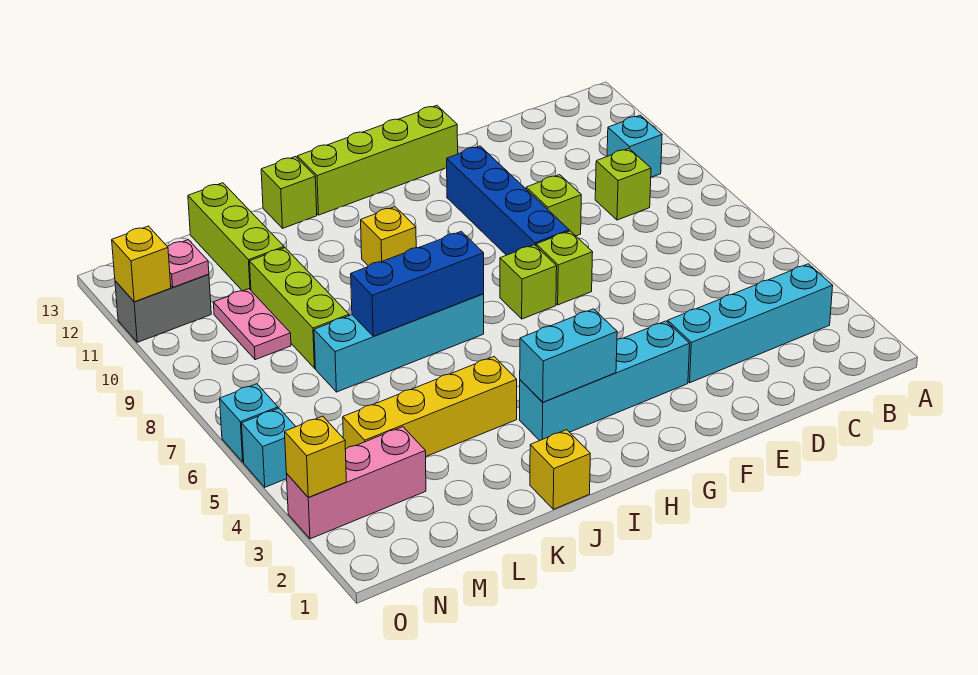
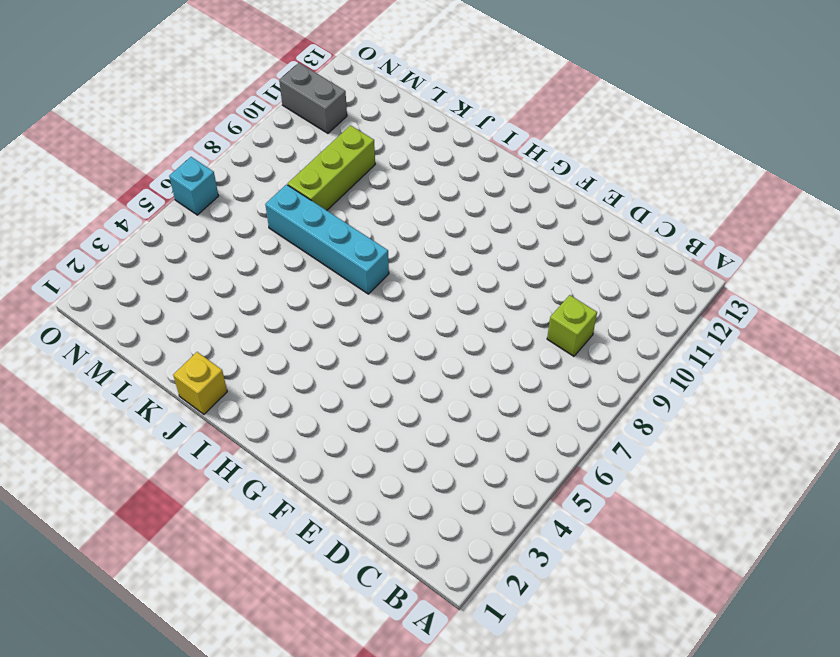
none -> cyan 1x4 brick [668,264,833,383]
none -> cyan 1x1 brick [607,115,662,177]
none -> lime 1x1 brick [526,175,581,236]

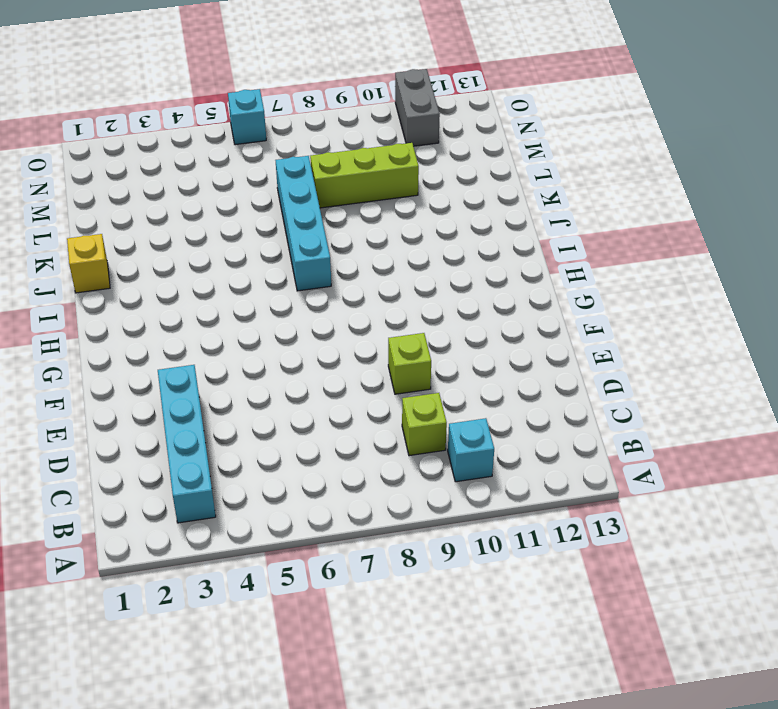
none -> cyan 1x4 brick [520,321,690,441]
none -> lime 1x1 brick [536,231,593,305]
none -> blue 1x4 brick [447,146,569,255]

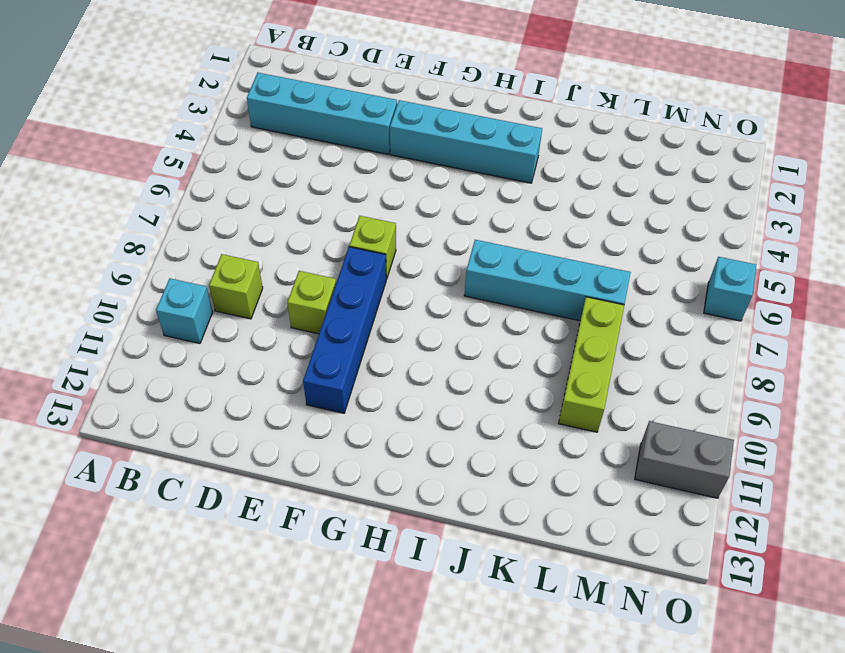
none -> lime 1x4 brick [297,105,458,215]
none -> lime 1x1 brick [500,245,557,319]
none -> yellow 1x1 brick [361,207,416,266]

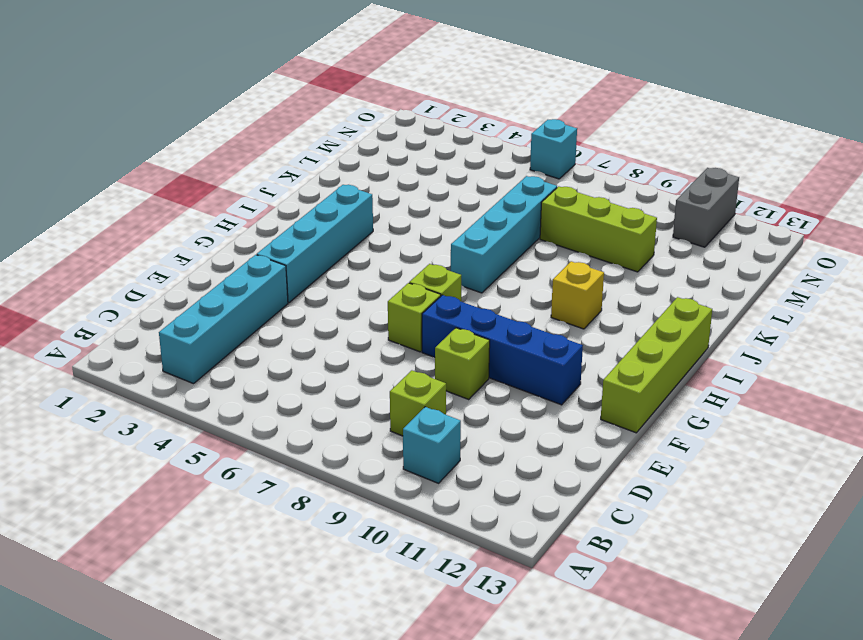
none -> yellow 1x1 brick [530,430,590,509]
none -> yellow 1x4 brick [343,357,517,456]
none -> lime 1x1 brick [261,157,317,228]

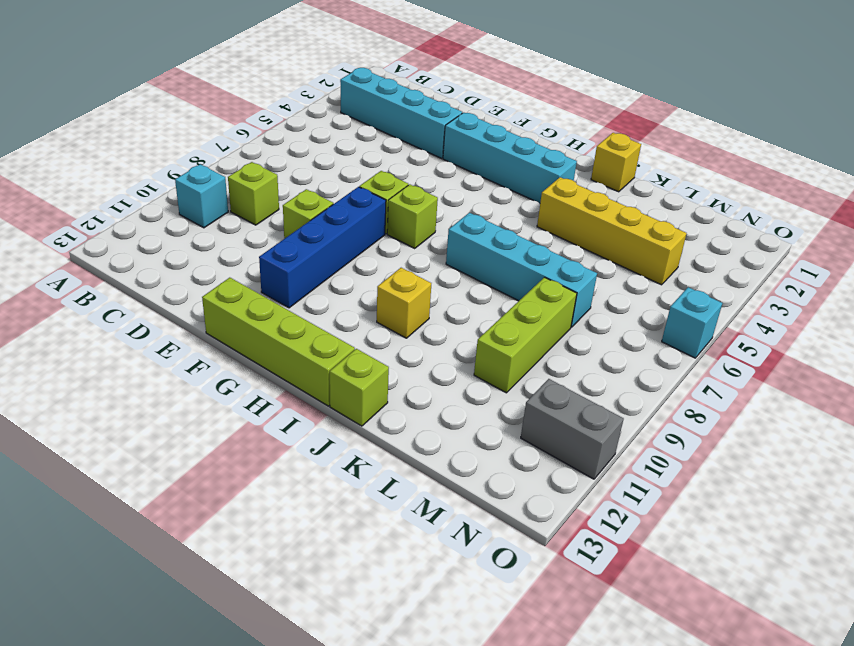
none -> lime 1x3 brick [188,183,284,291]
none -> pink 1x3 brick [287,427,426,539]
none -> pink 1x2 plate [213,289,291,360]

